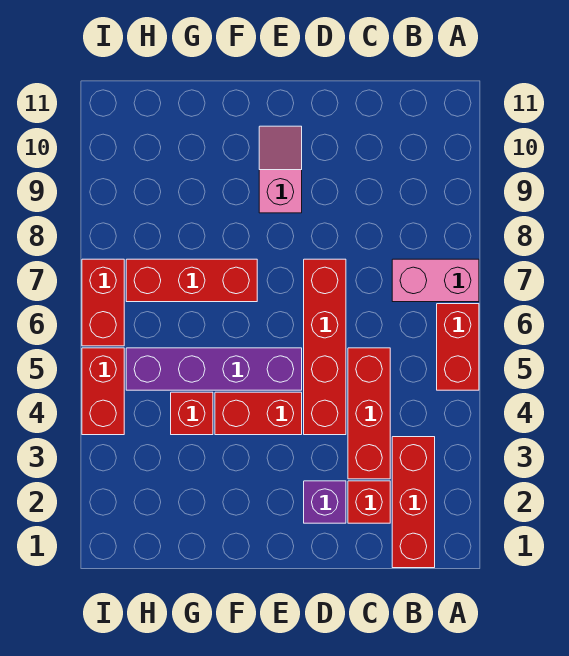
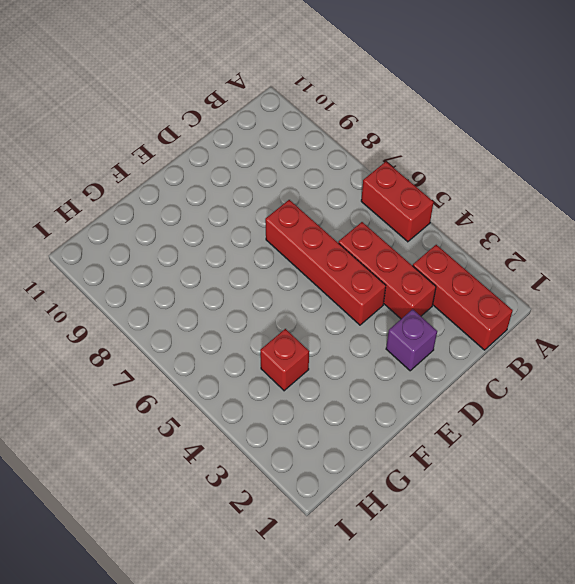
none -> pink 1x2 brick [392,259,479,302]
none -> red 1x1 brick [348,481,390,523]
none -> red 1x2 brick [215,392,302,435]

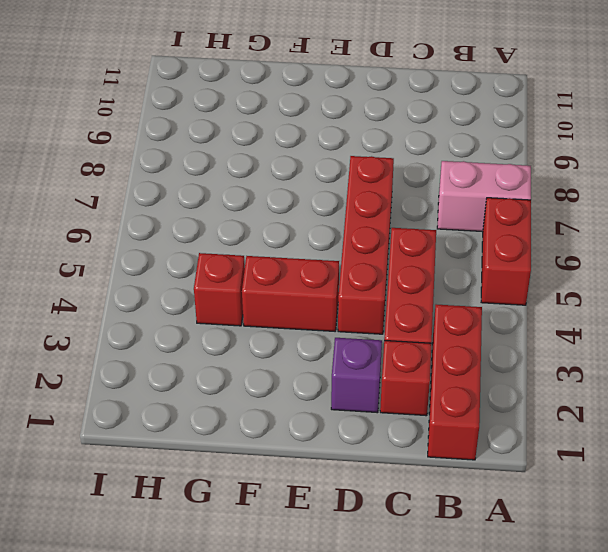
none -> purple 1x4 brick [126,348,302,390]
none -> pink 1x2 slope [259,126,302,213]
none -> red 1x3 brick [126,259,257,302]

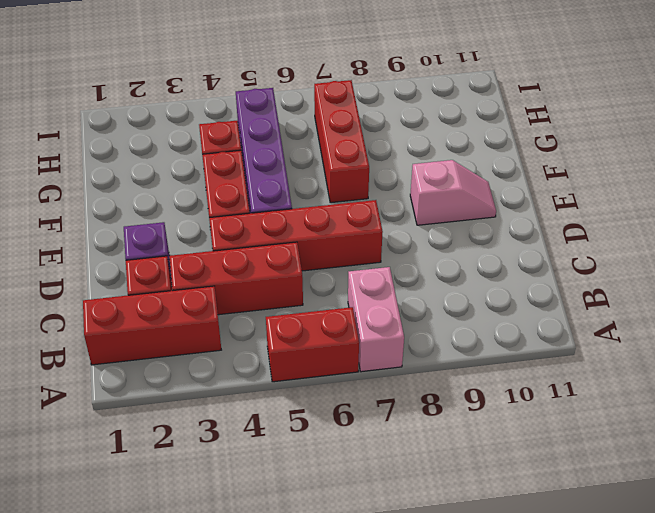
none -> red 1x2 brick [82,348,124,435]
none -> red 1x2 brick [82,259,124,346]

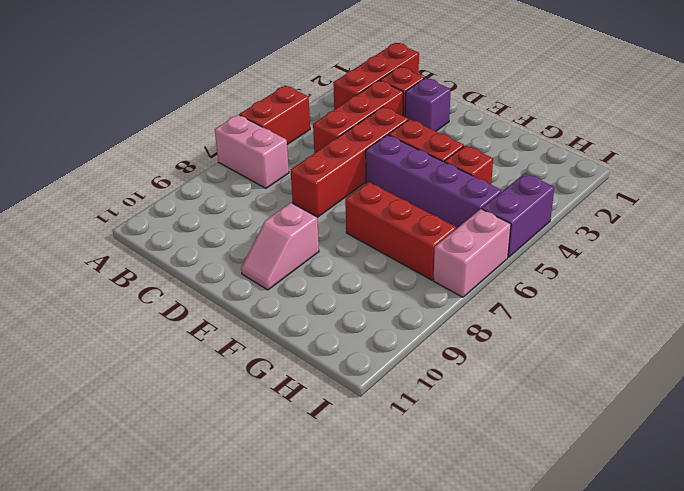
purple 1x2 brick [482,173,554,257] -> red 1x2 brick [82,348,124,435]
pink 1x2 brick [433,209,511,297] -> red 1x2 brick [82,259,124,346]

